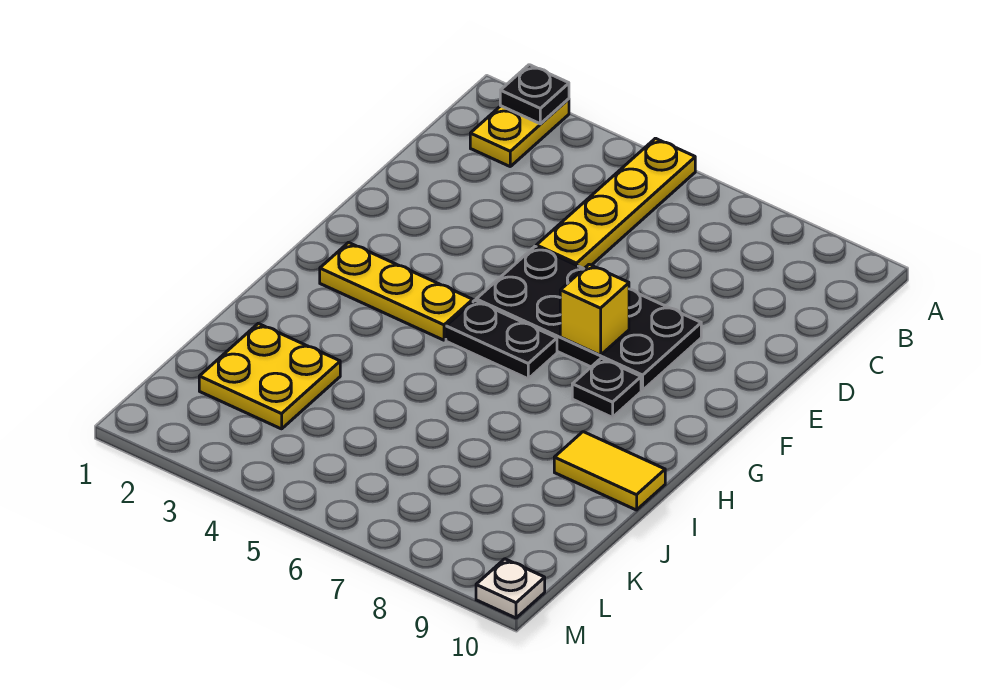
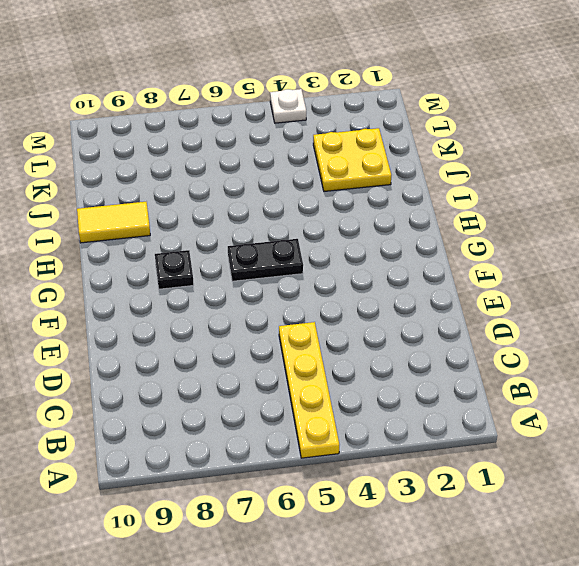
white 1x1 plate [270,89,306,123] -> white 1x1 plate moved to [476,559,545,618]
none -> yellow 1x2 plate [470,99,569,166]
none -> black 2x4 plate [476,246,701,390]

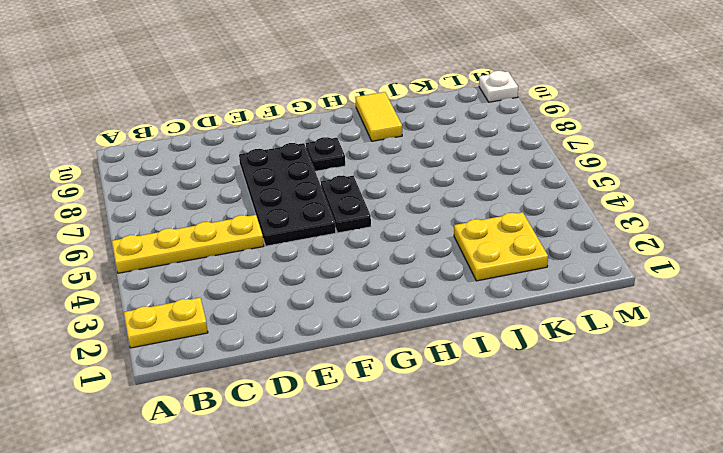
none -> yellow 1x3 plate [320,242,473,340]
none -> black 1x1 plate [500,65,569,124]

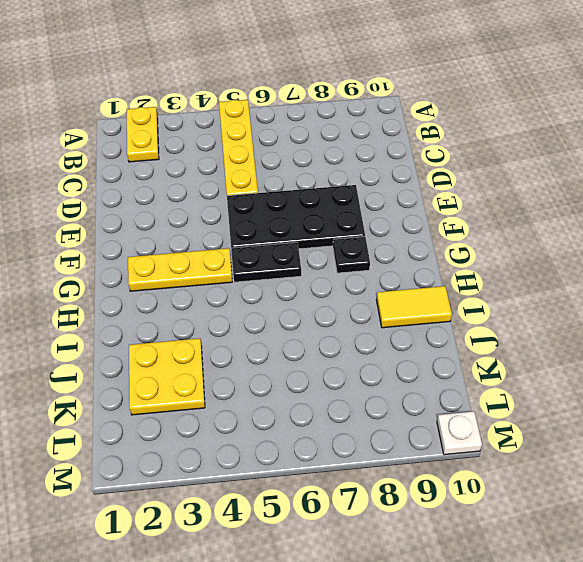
none -> black 1x1 plate [500,65,569,124]
none -> yellow 1x1 brick [560,264,629,355]

